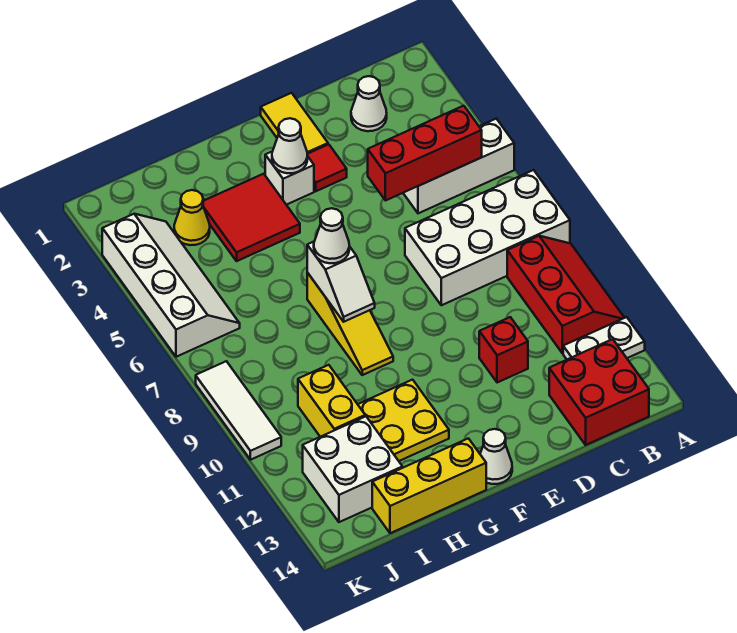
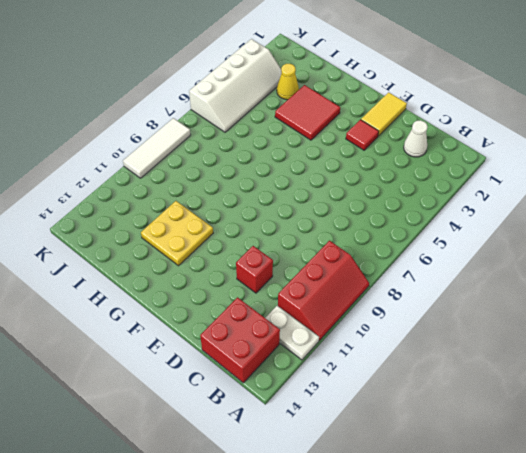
none -> white 1x3 brick [403,119,514,213]
none -> white 2x4 brick [405,170,570,305]
none -> white 1x1 brick [265,152,314,205]

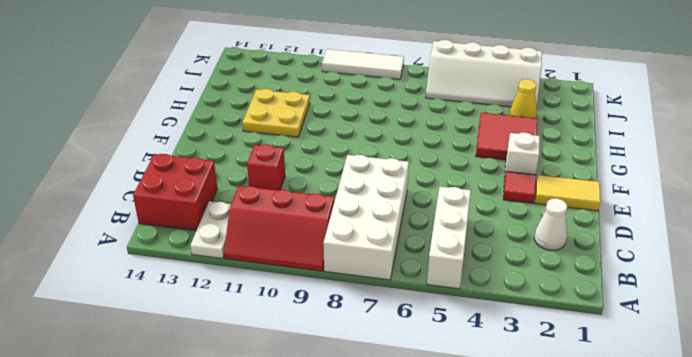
none -> white 1x1 cone [480,429,512,484]
none -> yellow 1x3 slope [307,273,393,375]
none -> yellow 1x3 brick [372,438,486,533]

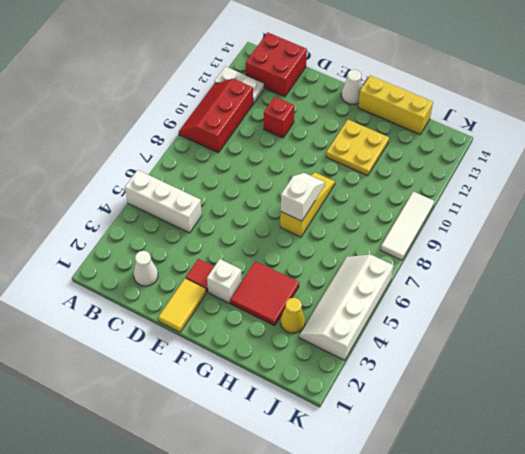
none -> white 2x4 brick [405,170,570,305]
none -> yellow 1x2 brick [298,365,365,437]
none -> white 2x2 brick [303,416,402,522]

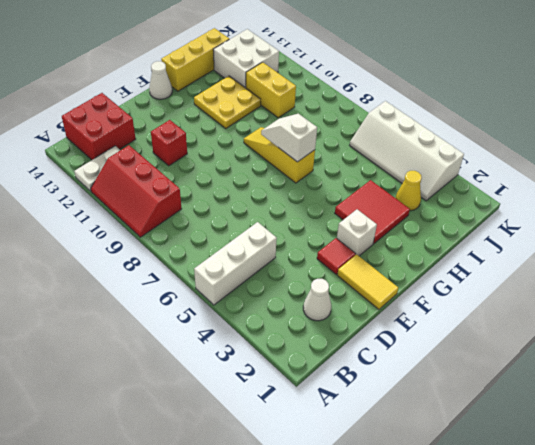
none -> white 2x4 brick [405,170,570,305]
none -> white 1x3 tile [196,361,281,460]
none -> red 1x3 brick [368,106,482,201]

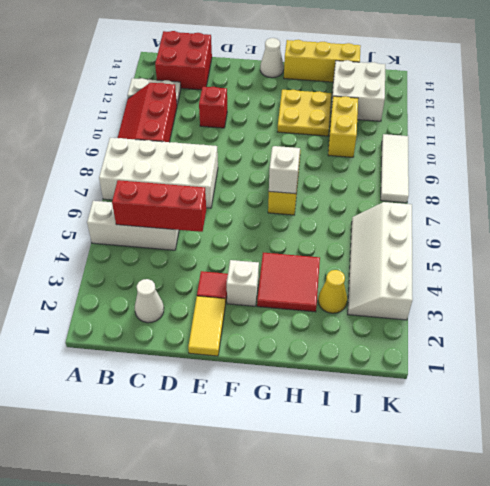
none -> white 1x1 cone [272,118,307,173]
none -> white 1x1 cone [314,208,349,263]

